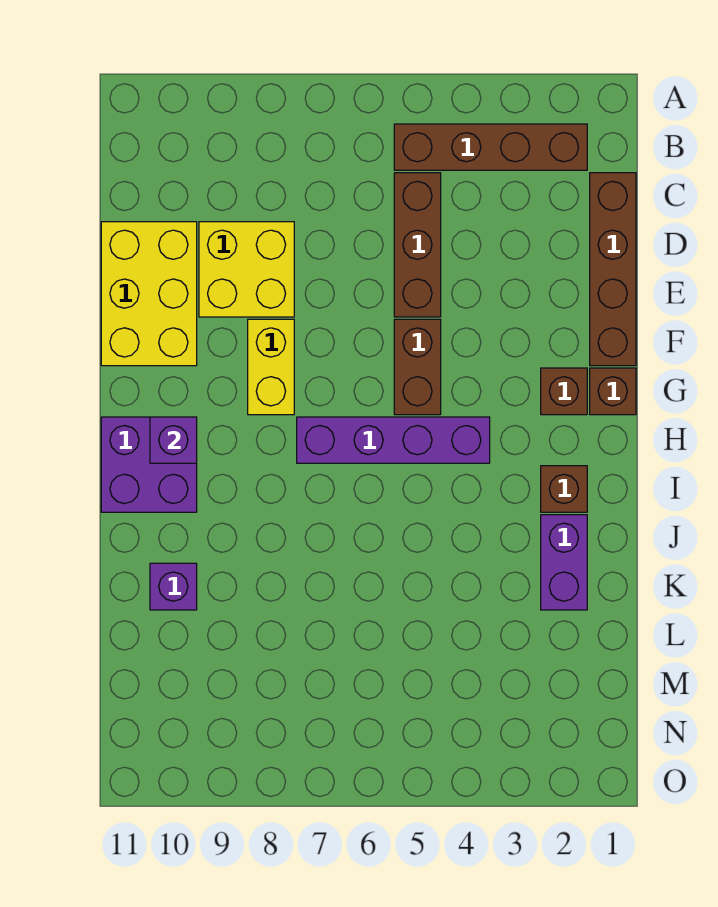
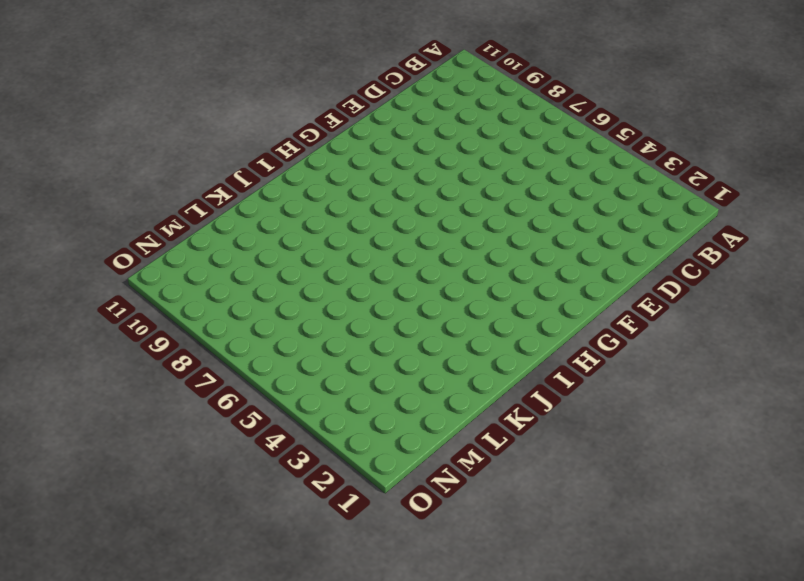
none -> brown 1x4 brick [394,124,587,170]
none -> brown 1x4 brick [590,173,636,366]
none -> brown 1x3 brick [394,173,441,317]

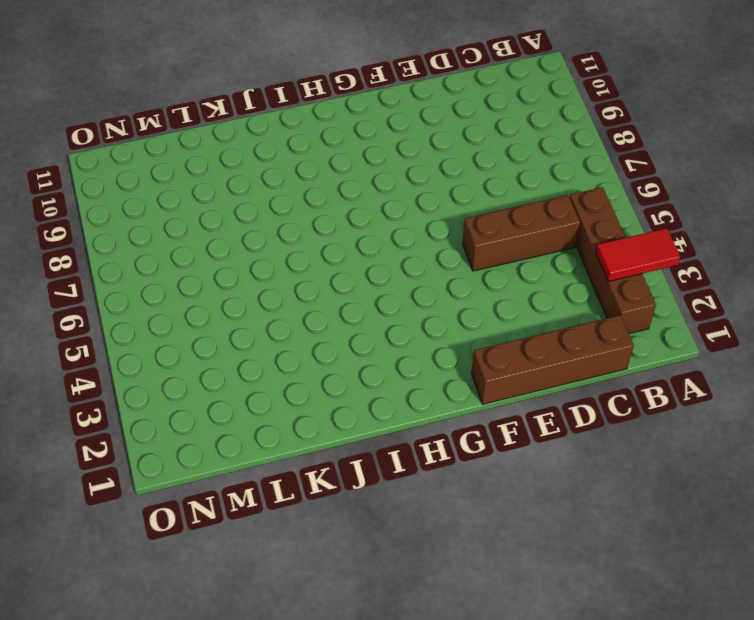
red 1x2 tile [596,228,681,281] -> none
none -> yellow 2x2 brick [199,222,294,317]
none -> yellow 2x3 brick [101,222,197,366]
none -> brown 1x2 brick [394,319,441,415]

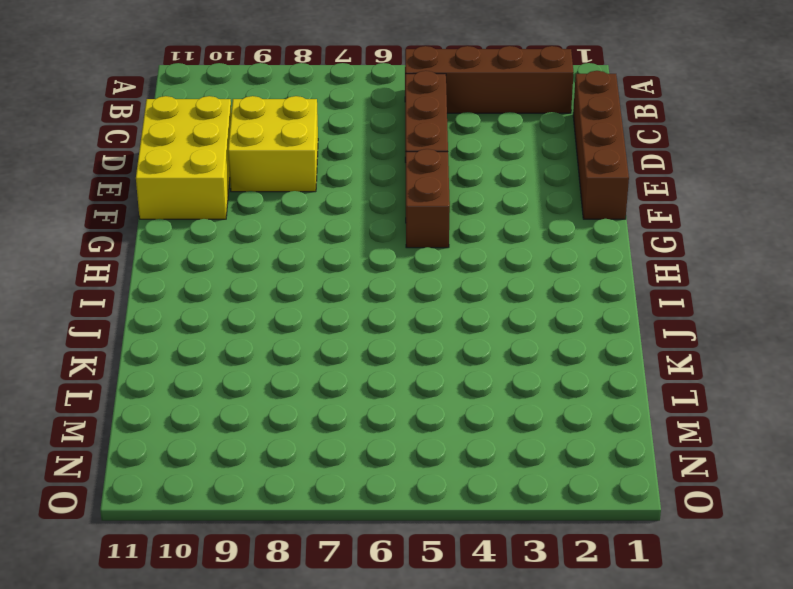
none -> yellow 1x2 brick [248,319,294,415]
none -> brown 1x1 brick [590,368,636,415]
none -> brown 1x1 brick [541,368,587,415]

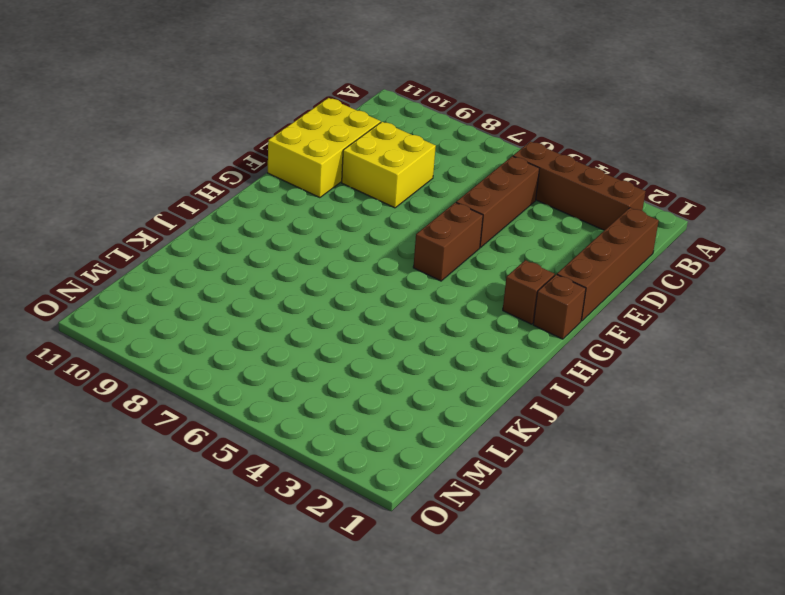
none -> yellow 1x2 brick [248,319,294,415]
none -> purple 1x4 brick [297,417,490,463]
none -> purple 2x2 brick [101,417,197,512]

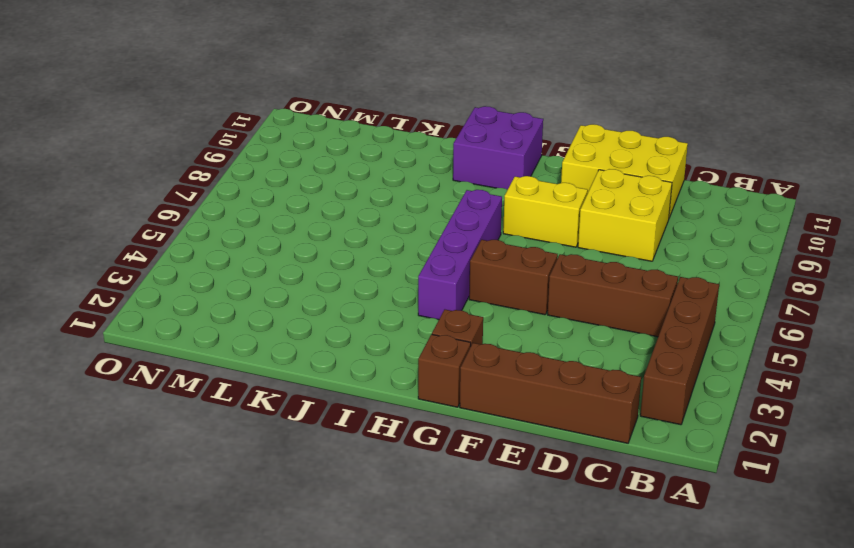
none -> brown 1x1 brick [541,466,587,512]
none -> purple 1x2 brick [541,515,587,610]
none -> purple 1x1 brick [150,563,197,610]

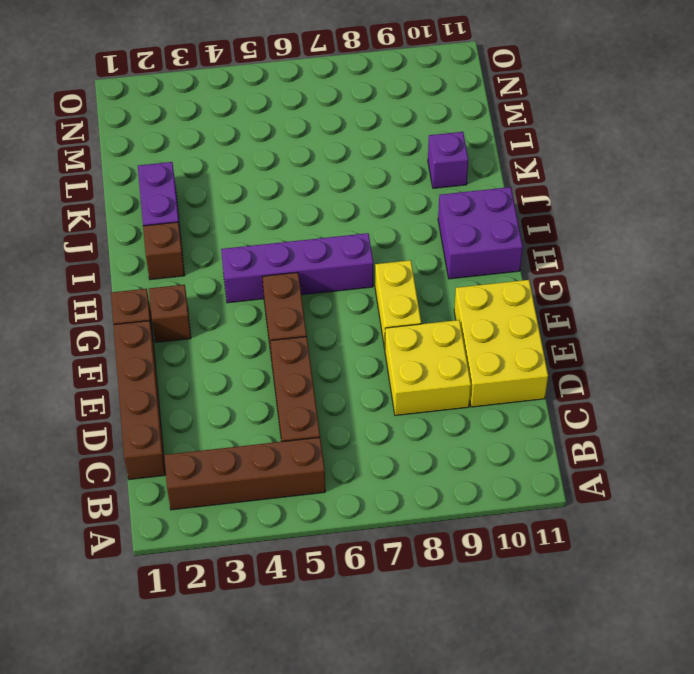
none -> purple 1x1 brick [150,417,197,463]

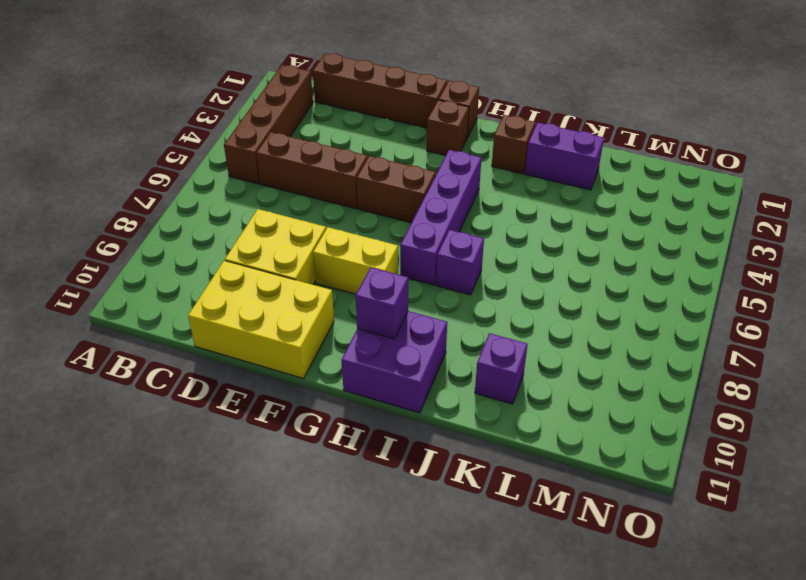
purple 1x1 brick [436,230,484,295] -> none

